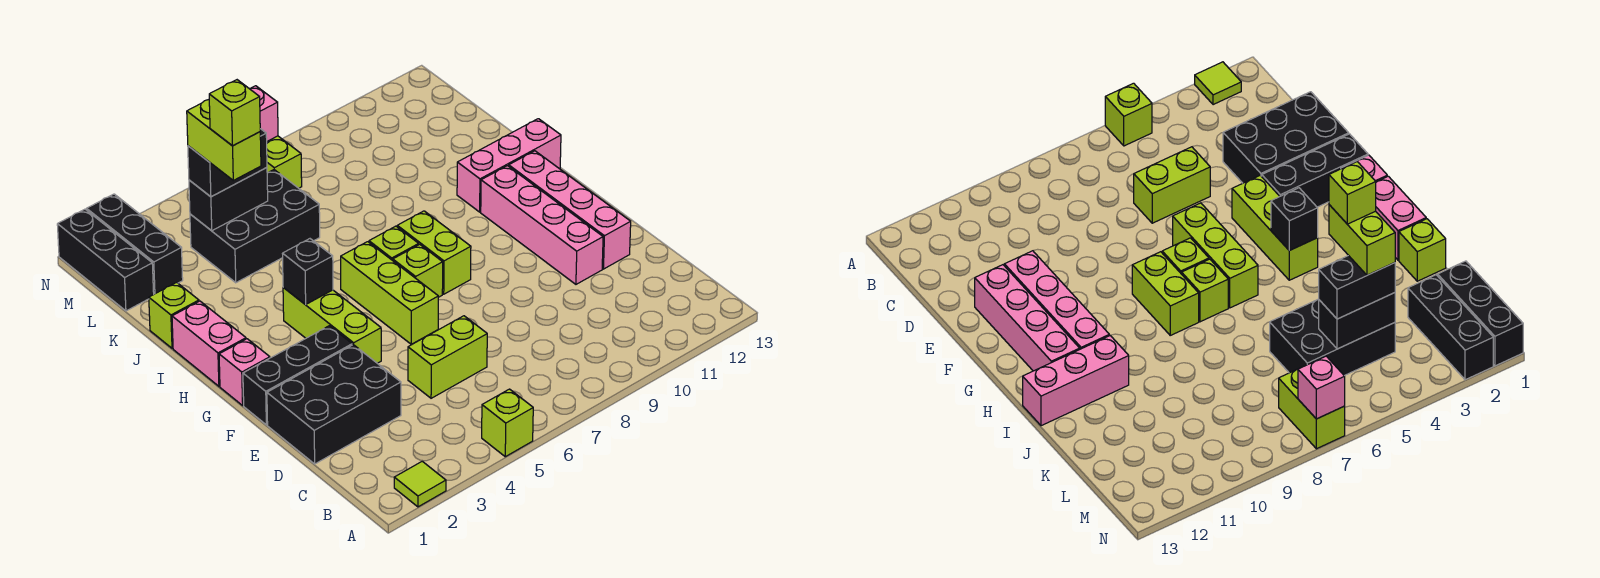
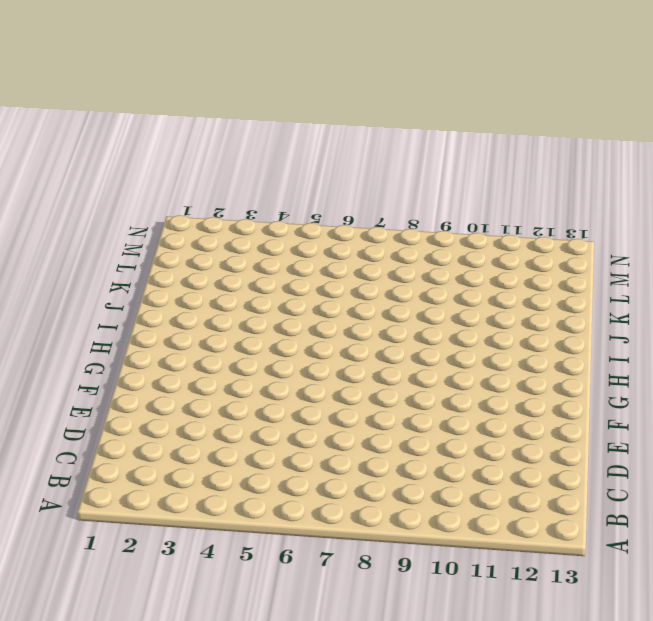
none -> lime 1x1 tile [394,461,446,507]
none -> lime 1x1 brick [482,389,533,457]
none -> black 2x3 brick [267,345,401,464]

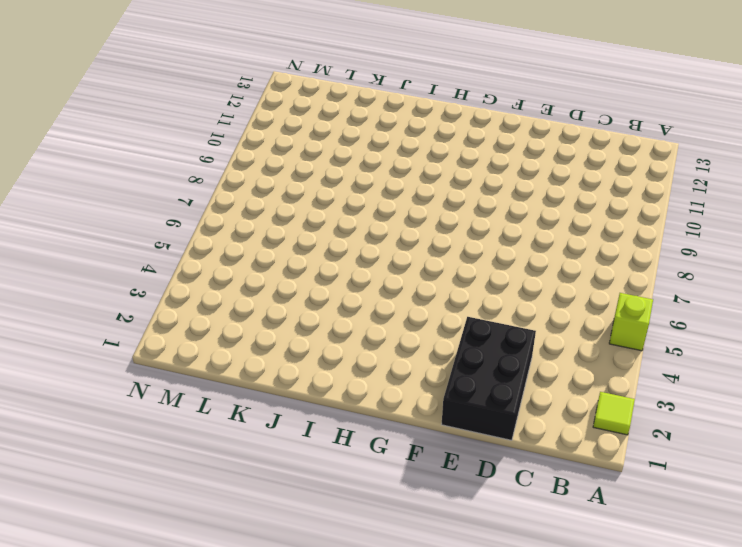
none -> lime 1x2 brick [408,316,487,398]
none -> pink 1x4 brick [481,166,603,284]
none -> pink 1x4 brick [509,151,631,269]

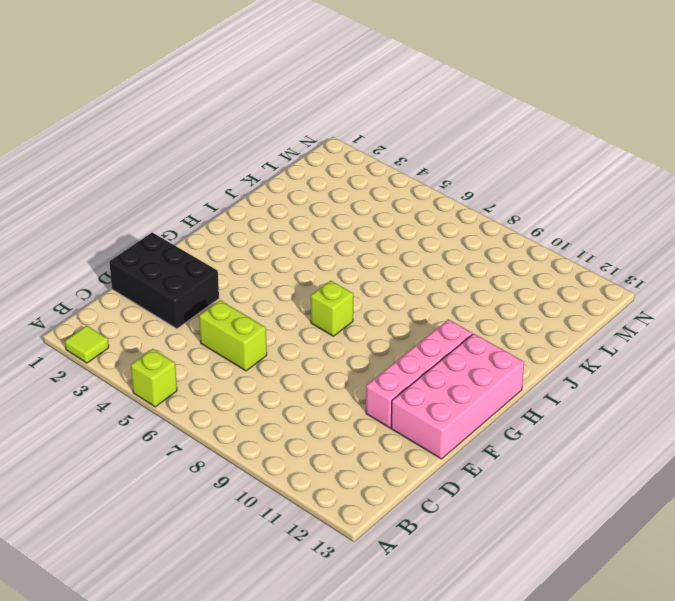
pink 2x4 brick [391,334,524,459] -> pink 1x4 brick [509,151,631,269]
none -> black 1x3 brick [243,326,352,425]
none -> lime 1x3 brick [283,288,381,363]
none -> lime 1x3 brick [341,242,438,344]

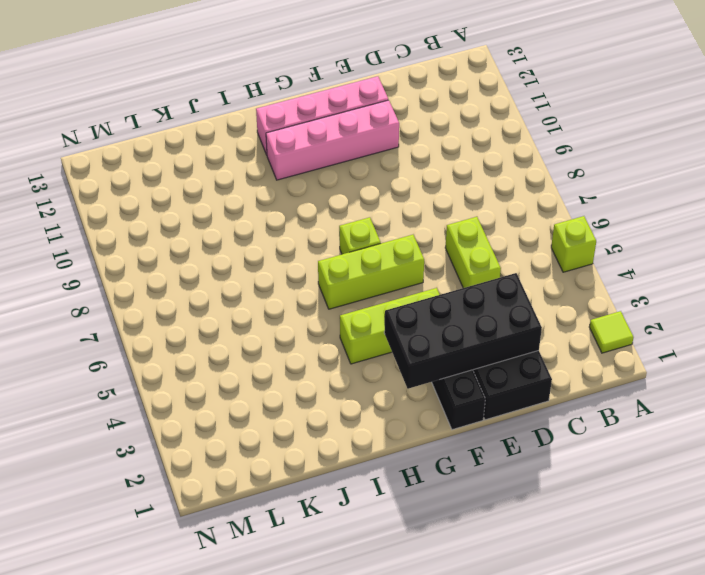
black 2x4 brick [384,273,542,389] -> none
none -> pink 1x1 brick [219,339,270,405]
none -> lime 1x2 brick [397,211,471,294]
none -> pink 1x2 brick [172,301,246,386]

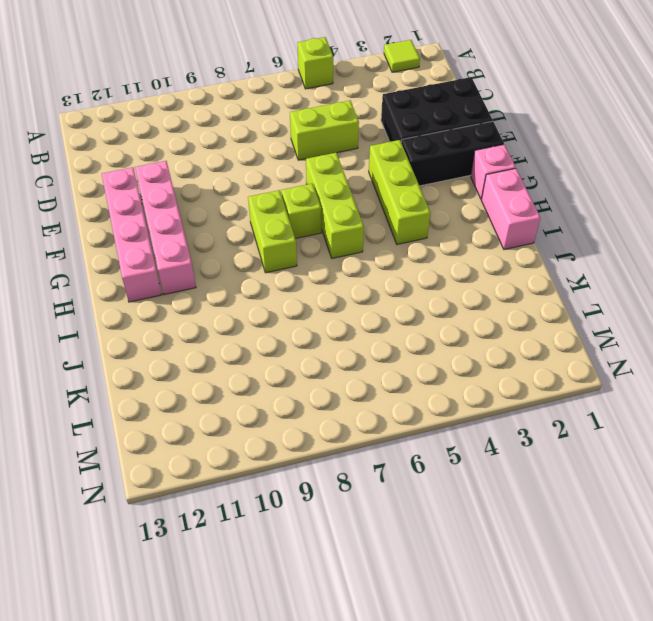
none -> lime 1x1 brick [369,226,419,261]
none -> pink 1x3 brick [457,119,561,212]
none -> lime 1x1 brick [149,282,199,348]

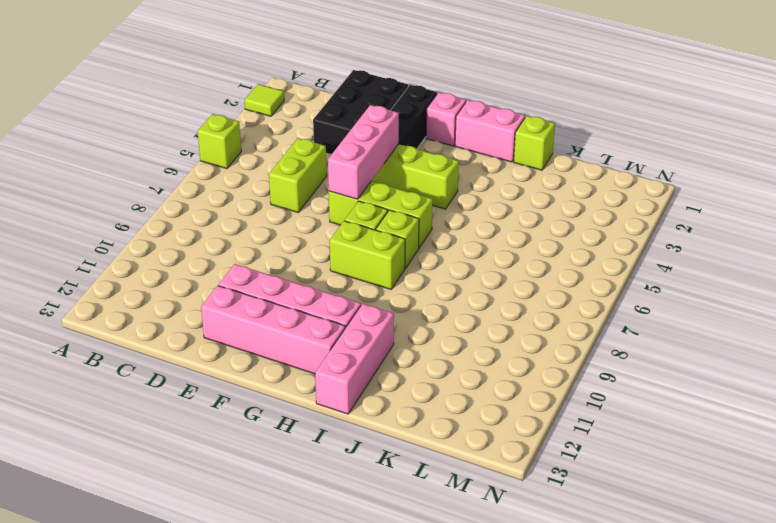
pink 1x3 brick [328,105,399,199] -> none
none -> black 2x3 brick [190,170,320,283]
none -> black 1x3 brick [57,209,154,311]
none -> black 1x3 brick [87,194,183,294]

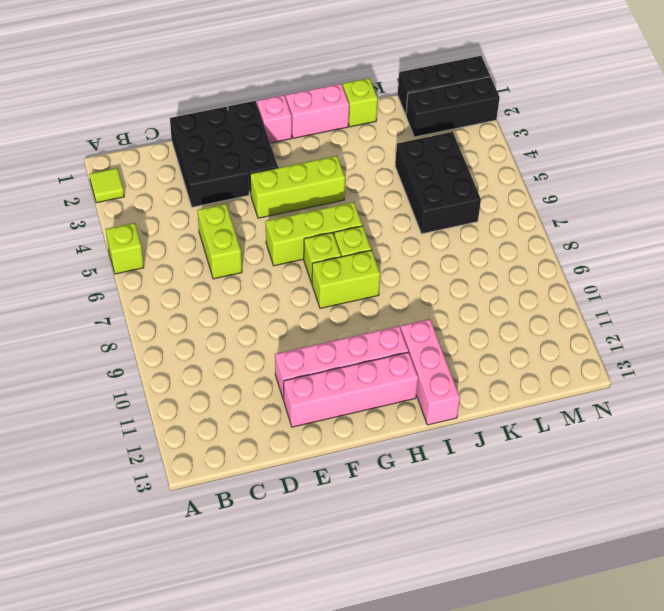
none -> lime 1x2 brick [267,136,302,188]
none -> black 1x1 brick [282,239,333,305]
none -> black 1x2 brick [189,168,268,231]

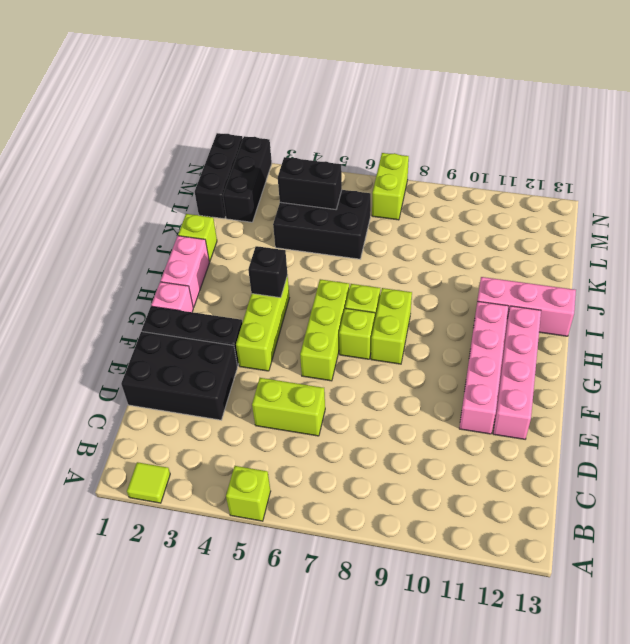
none -> pink 1x1 brick [250,86,278,141]
none -> black 1x2 brick [188,129,267,197]
none -> lime 1x2 brick [187,100,261,180]

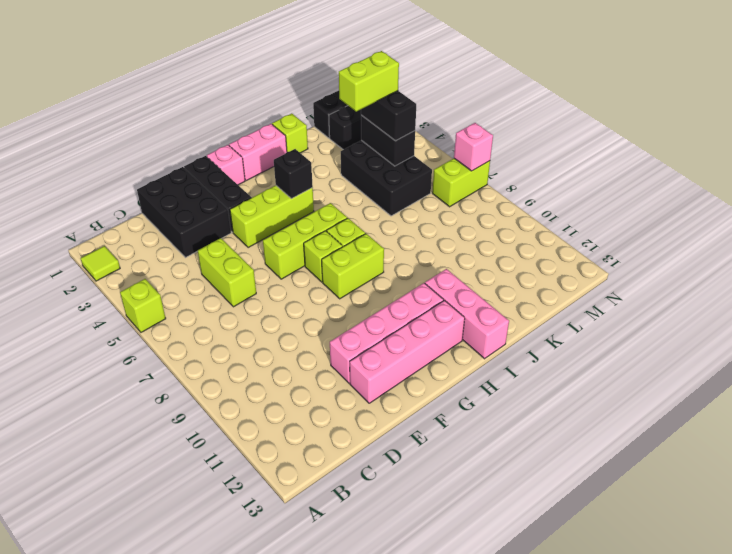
none -> lime 1x1 brick [209,80,260,146]

